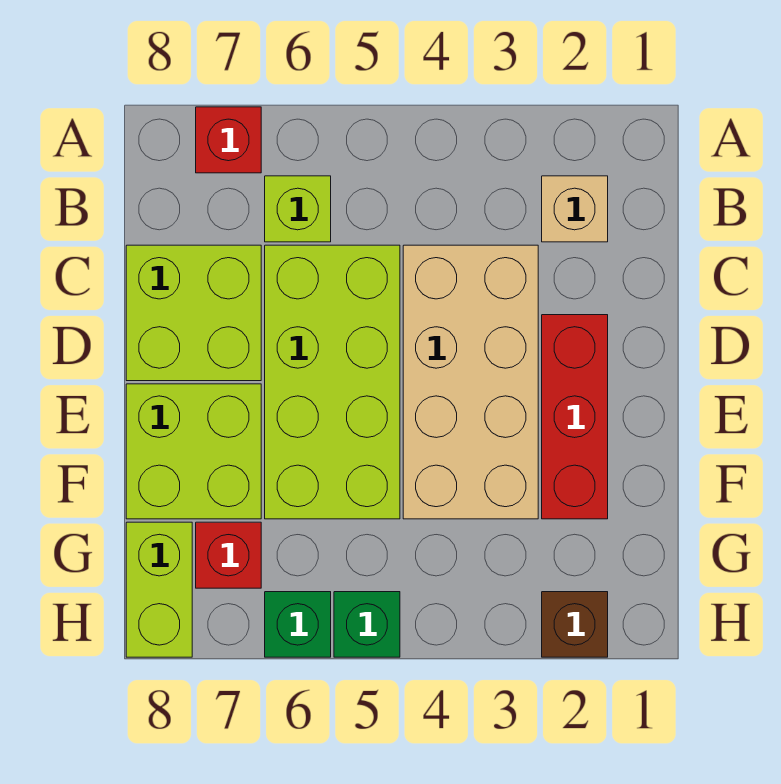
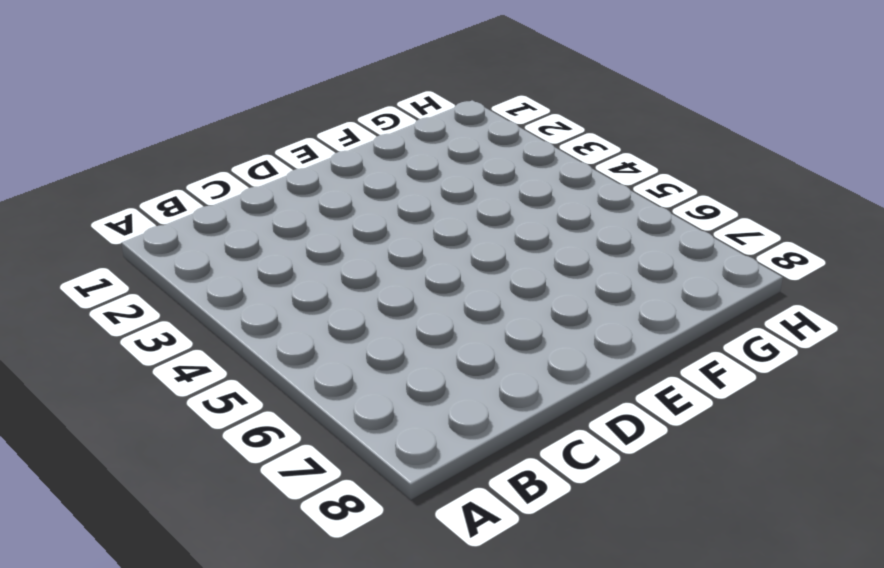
none -> red 1x1 brick [196,107,261,173]
none -> tan 1x1 brick [542,176,608,242]
none -> lime 1x1 brick [265,176,331,242]

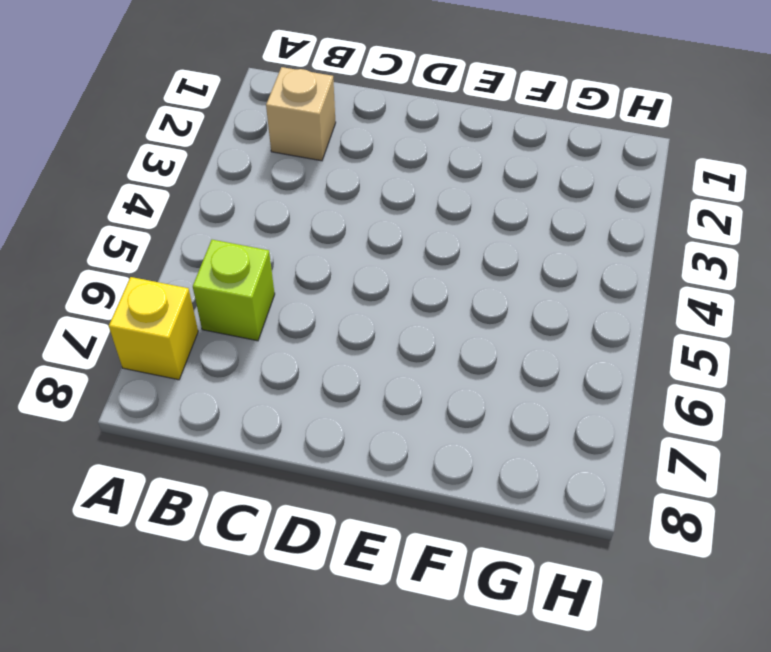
yellow 1x1 brick [109,277,198,380] -> red 1x1 brick [196,107,261,173]
none -> tan 2x4 brick [403,245,538,519]
none -> lime 2x4 brick [265,245,400,519]
none -> lime 2x2 brick [126,245,261,381]

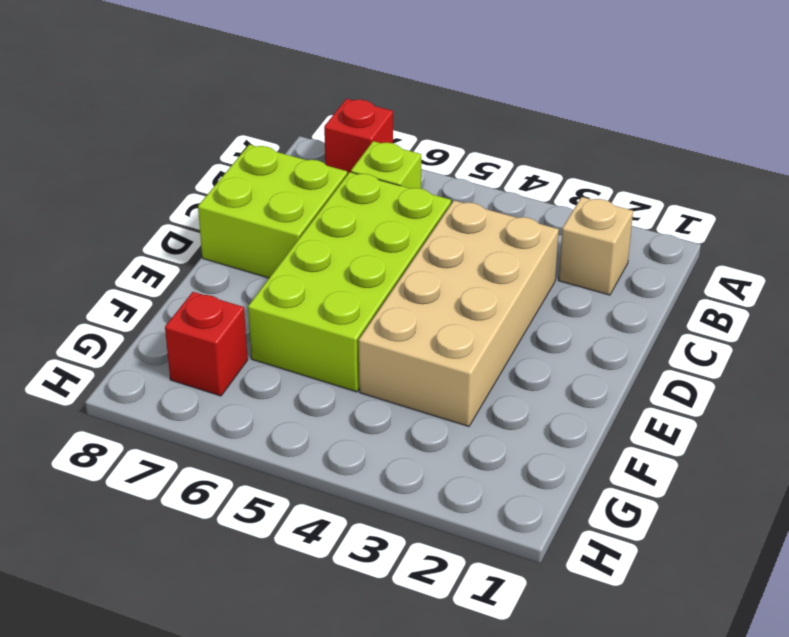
none -> red 1x3 brick [542,315,608,519]
none -> lime 2x2 brick [126,384,261,519]
none -> lime 1x2 brick [126,522,192,657]

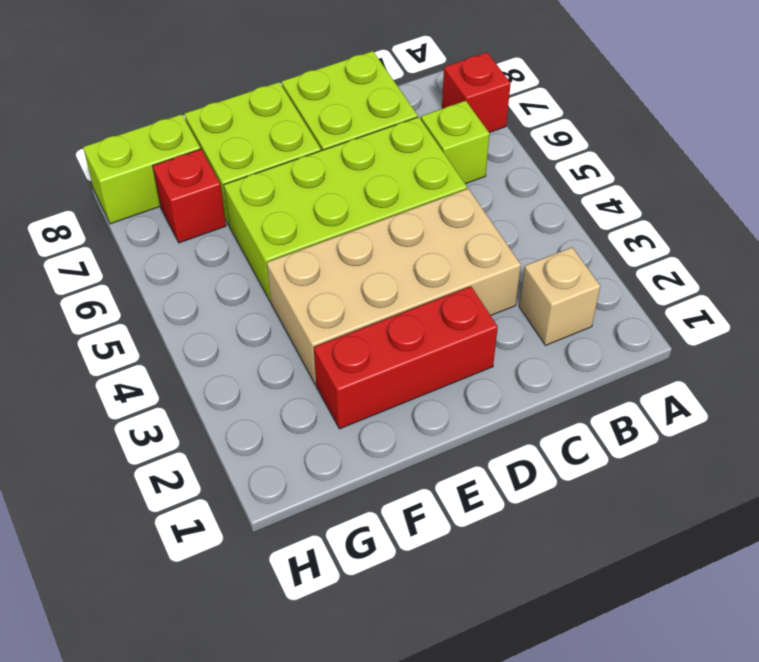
none -> brown 1x1 brick [542,592,608,657]
none -> green 1x1 brick [334,592,400,657]
none -> green 1x1 brick [265,592,331,657]

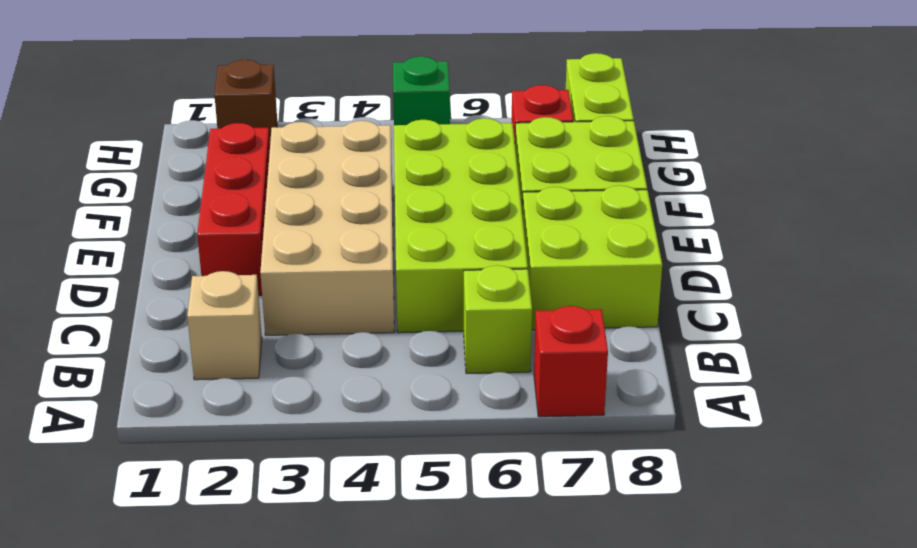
none -> green 1x1 brick [265,592,331,657]

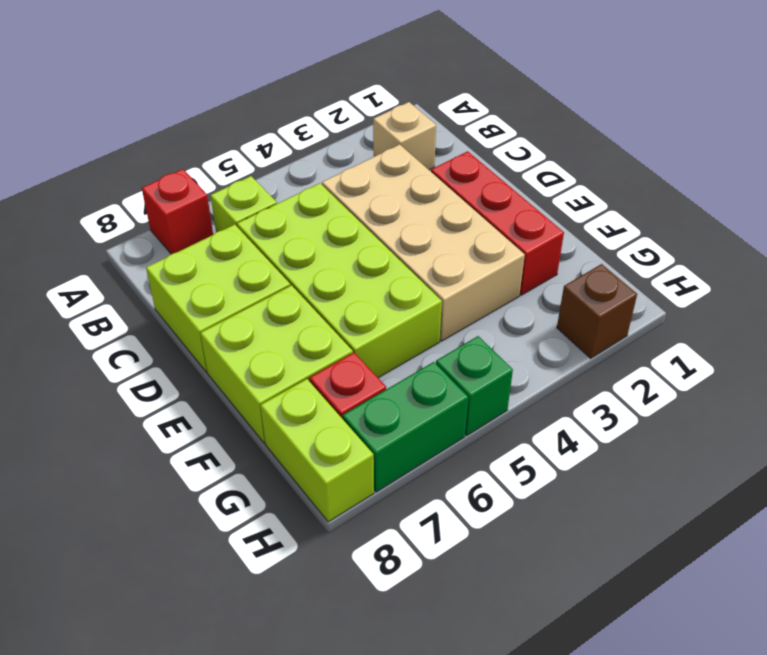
green 1x2 brick [343,362,468,492] -> green 1x1 brick [265,592,331,657]

